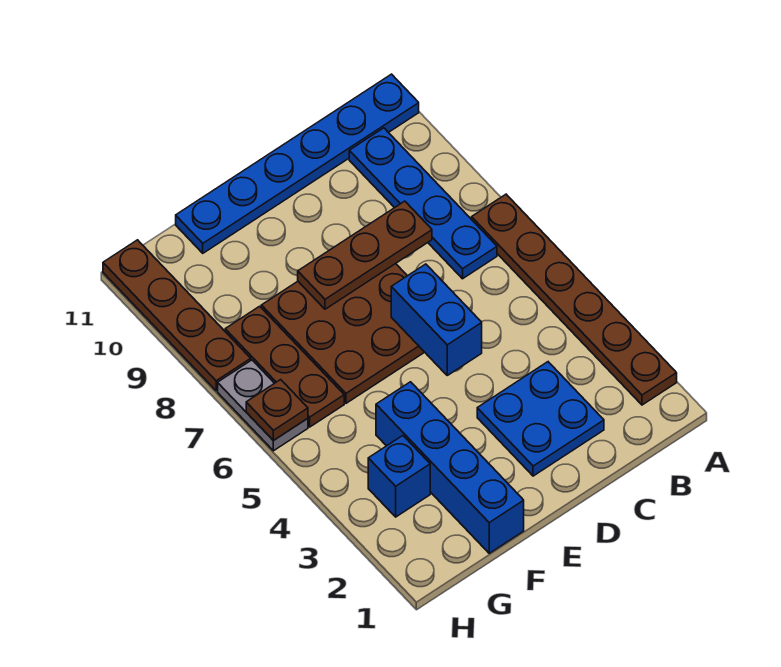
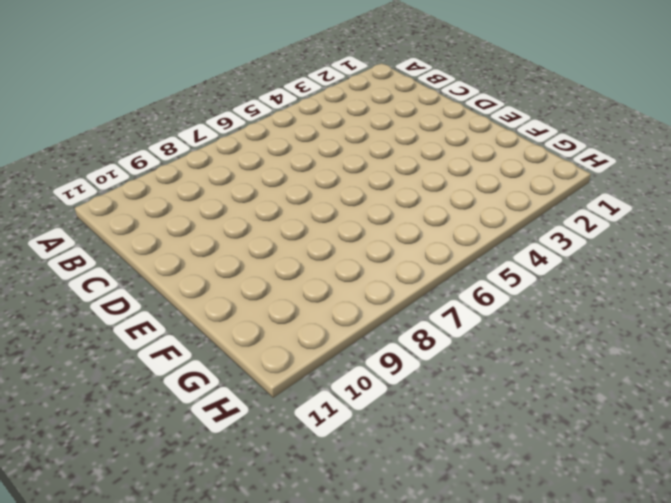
none -> brown 1x6 plate [472,194,677,405]
none -> blue 1x6 plate [176,74,419,253]
none -> blue 1x4 plate [349,128,497,279]

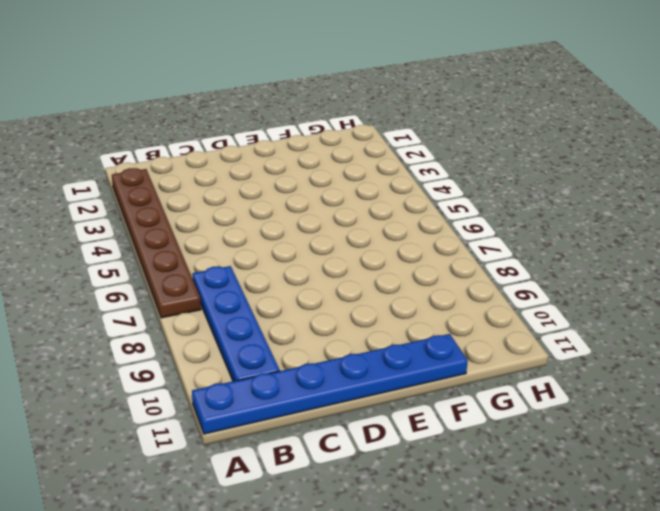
none -> blue 2x2 plate [477,362,604,476]
none -> brown 3x3 plate [261,264,424,403]
none -> blue 1x4 brick [376,382,524,553]

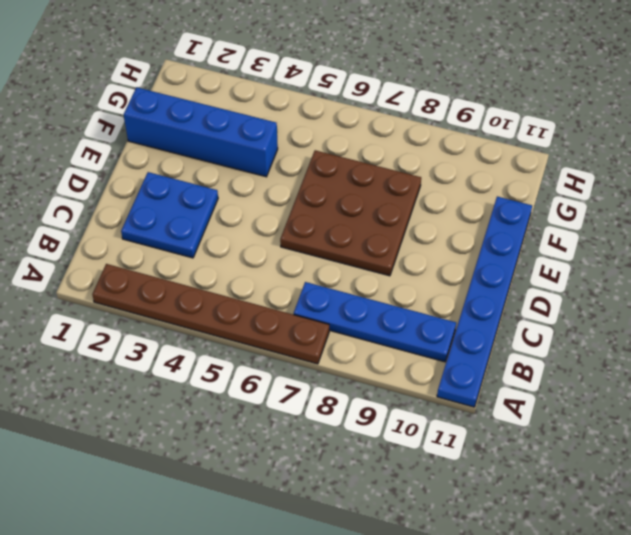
none -> blue 1x1 brick [368,436,430,517]
none -> brown 1x3 plate [225,306,344,427]
none -> grey 1x2 plate [218,360,308,451]

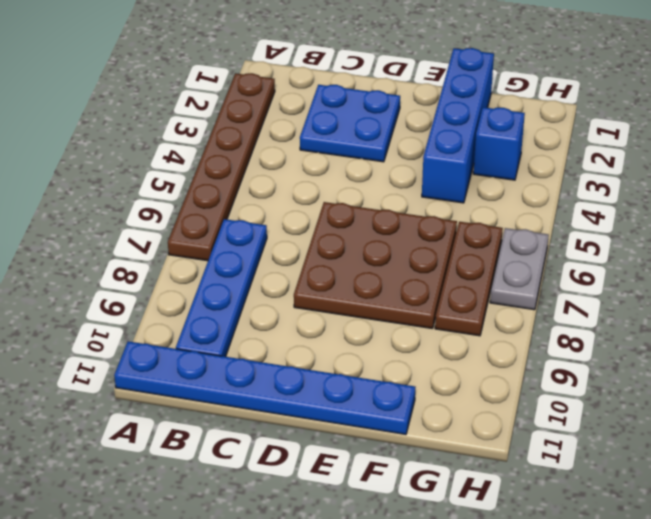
none -> brown 1x4 plate [103,240,251,391]
none -> brown 1x3 plate [298,201,432,309]
none -> blue 1x2 brick [391,264,482,375]

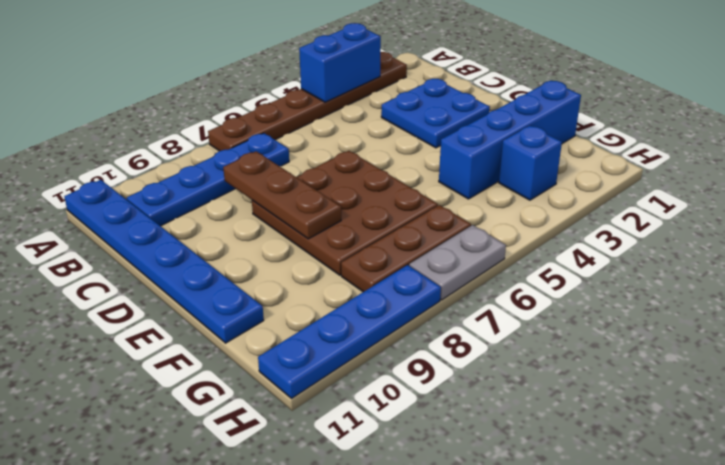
blue 1x2 brick [299,23,381,102] -> blue 1x2 brick moved to [391,264,482,375]
blue 1x4 plate [258,265,441,399] -> brown 1x4 plate [103,240,251,391]
none -> brown 1x1 plate [246,380,308,441]

